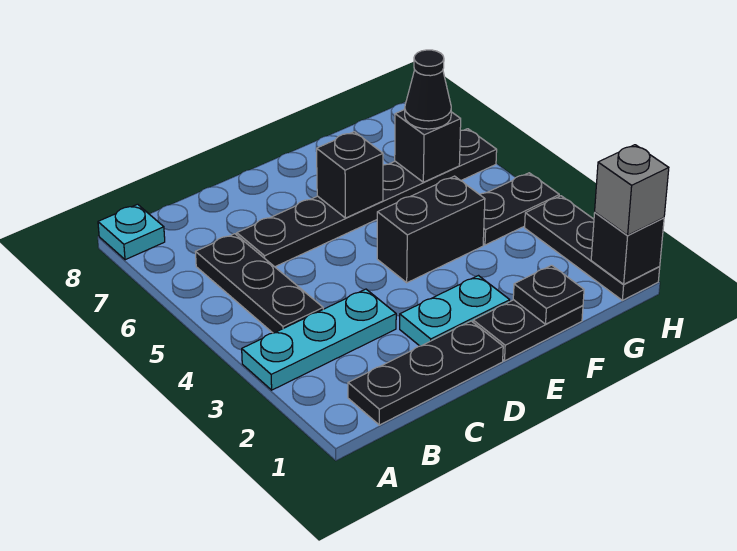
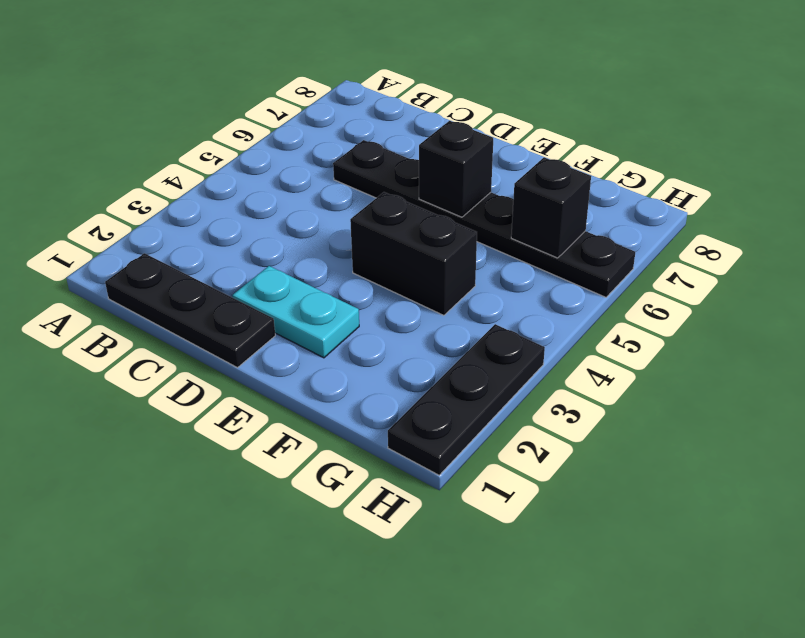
none -> cyan 1x3 plate [242,289,396,390]
none -> cyan 1x1 plate [98,204,165,260]
none -> black 1x3 plate [196,234,323,333]

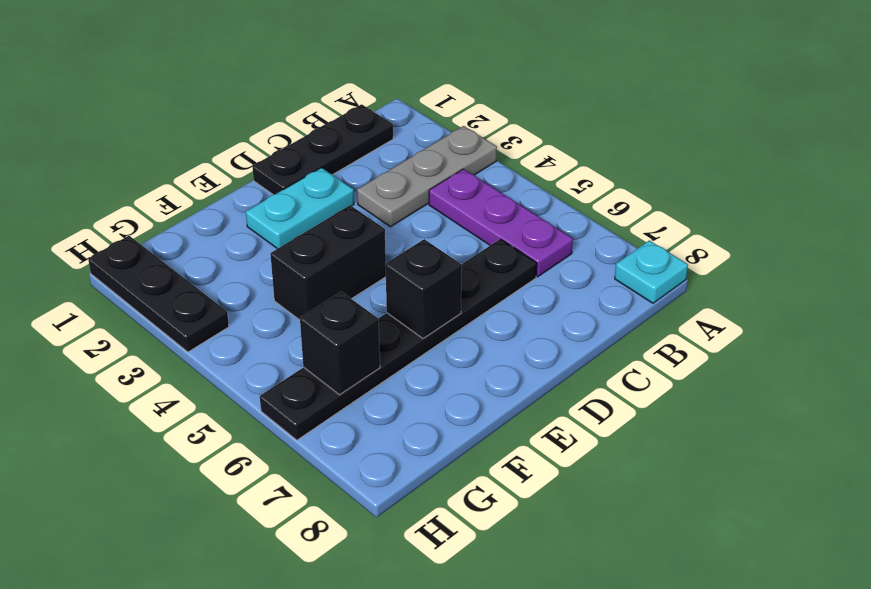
grey 1x3 plate [357,126,497,227] -> cyan 1x3 plate [242,289,396,390]
purple 1x3 plate [429,169,573,277] -> black 1x3 plate [196,234,323,333]
none -> black 1x2 plate [473,300,583,361]
none -> black 1x2 plate [480,173,559,245]
none -> black 1x1 plate [513,265,584,324]

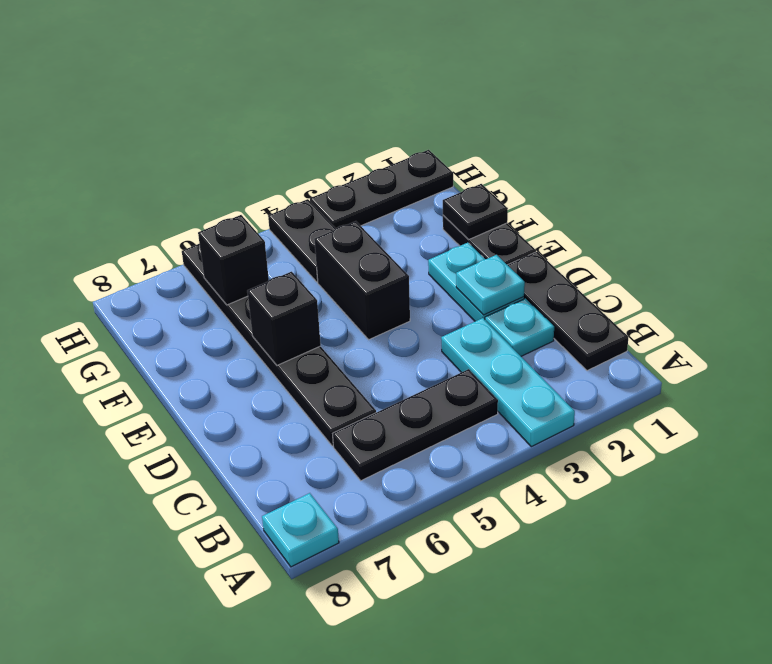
cyan 1x1 plate [485,298,554,356] -> none
cyan 1x1 plate [456,255,525,315] -> none
none -> black 1x1 brick [591,213,664,284]
none -> black 1x1 cone [405,50,451,129]
none -> grey 1x1 brick [595,145,669,235]

